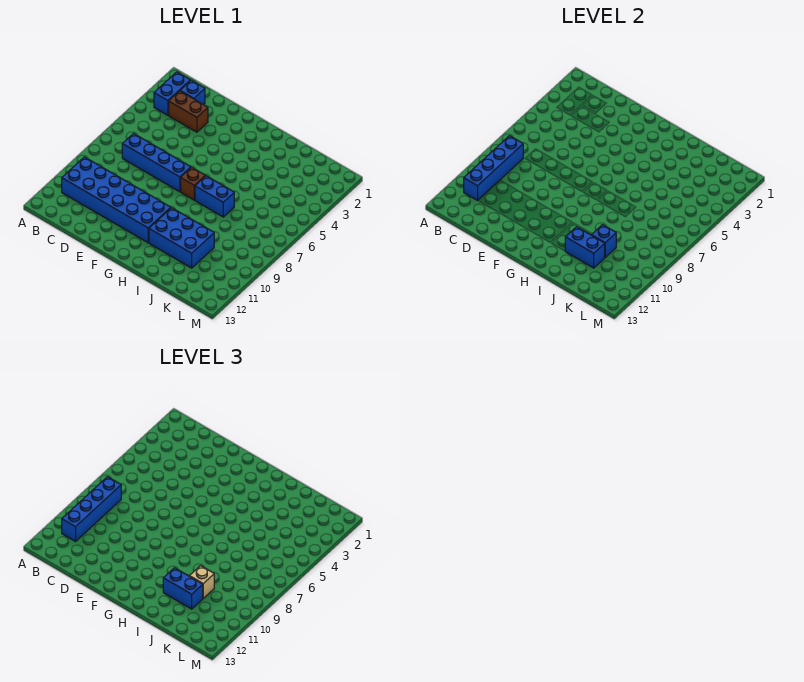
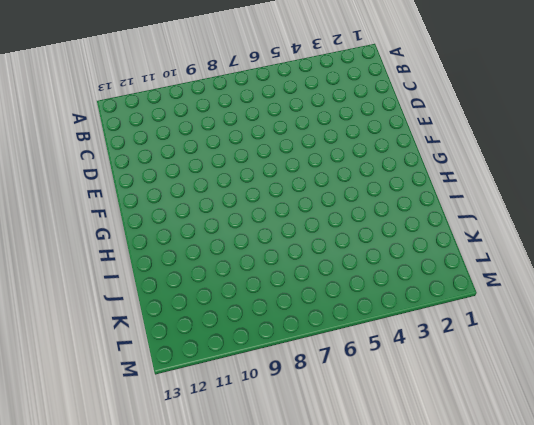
none -> blue 1x2 brick [154,72,190,115]
none -> blue 2x6 brick [62,157,171,243]
none -> blue 1x1 brick [180,80,205,105]

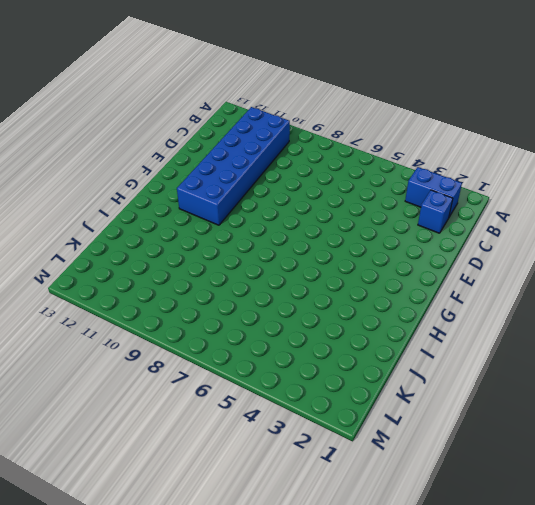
none -> brown 1x2 brick [169,91,208,132]
none -> blue 1x4 brick [122,134,191,192]
none -> brown 1x1 brick [181,167,205,200]

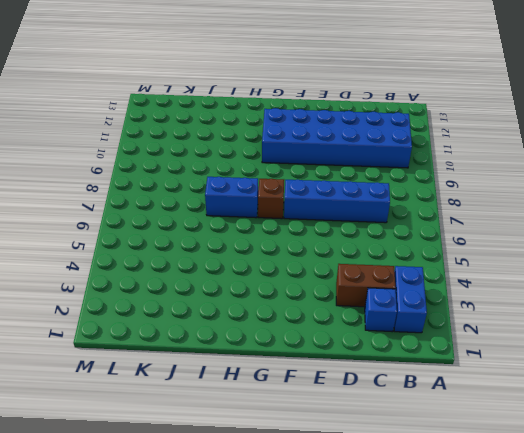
none -> blue 2x3 brick [149,208,214,268]
none -> blue 1x4 brick [464,136,523,200]
none -> blue 1x2 brick [565,227,605,268]

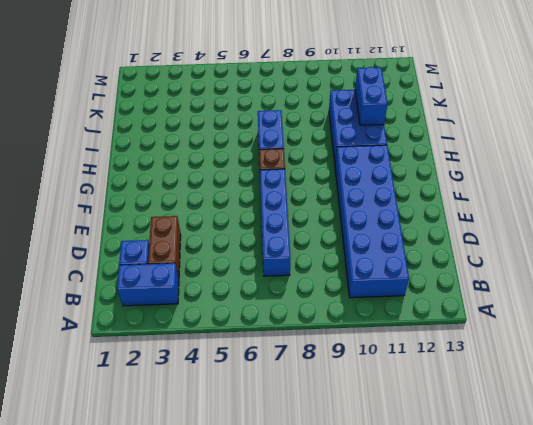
none -> blue 1x4 brick [464,136,523,200]
none -> blue 1x1 brick [592,225,616,257]
none -> blue 1x4 brick [62,477,121,541]

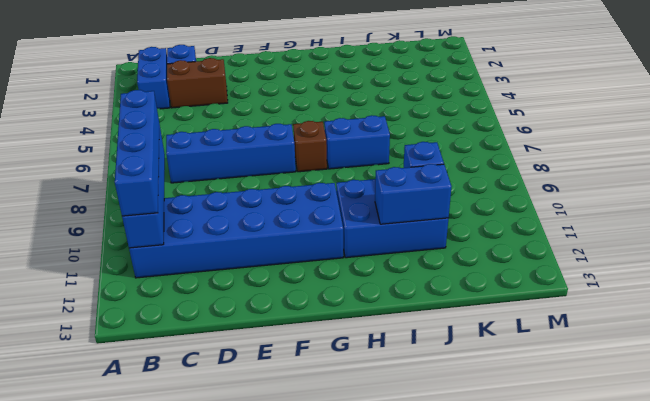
none -> blue 1x2 brick [163,568,203,609]
none -> tan 1x1 brick [190,566,214,598]

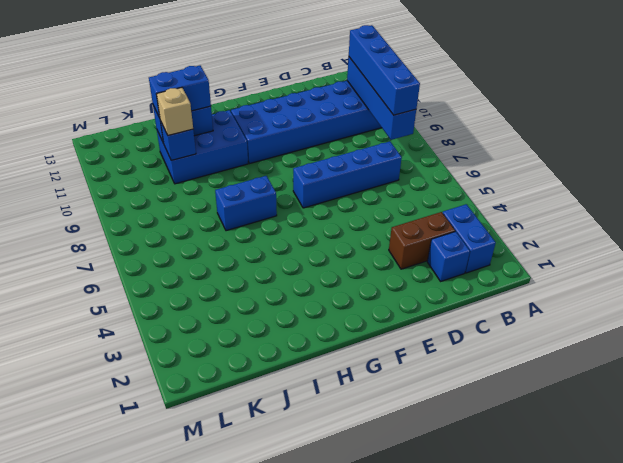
none -> brown 1x1 brick [181,167,205,200]

